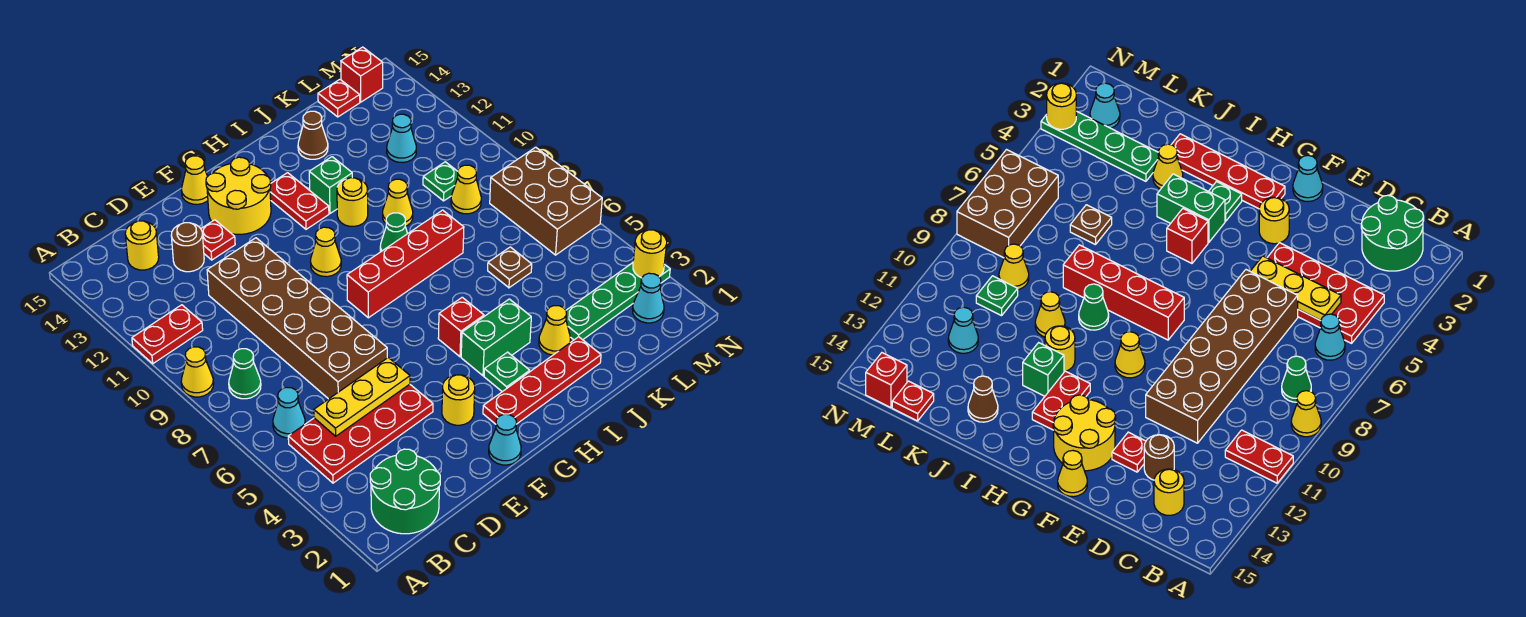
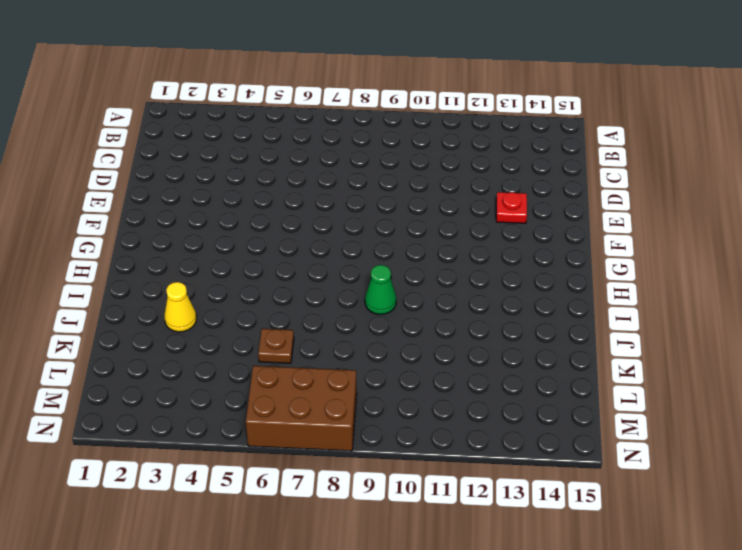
none -> yellow 1x1 cone [181,347,214,397]
none -> red 1x2 plate [132,305,203,364]
none -> green 2x2 round brick [370,449,440,534]
none -> red 2x4 plate [288,384,433,483]

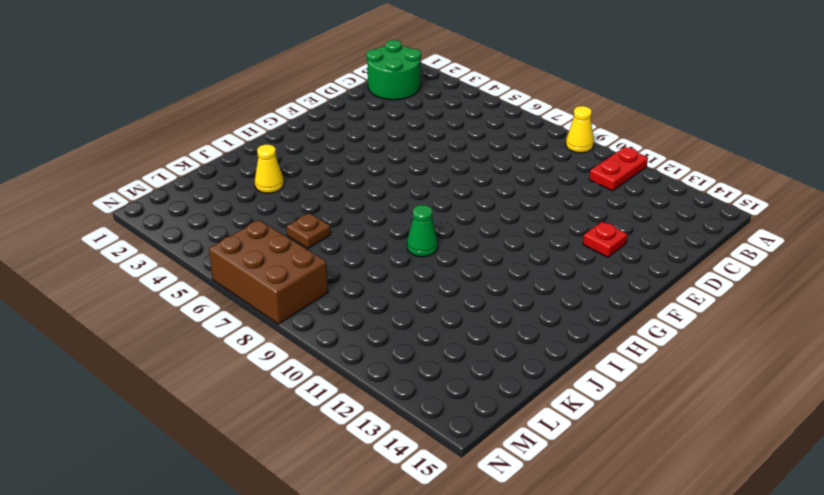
none -> red 2x4 plate [288,384,433,483]
none -> cyan 1x1 cone [273,387,305,438]
none -> green 1x1 cone [229,349,261,399]
none -> yellow 1x1 round brick [125,221,159,270]

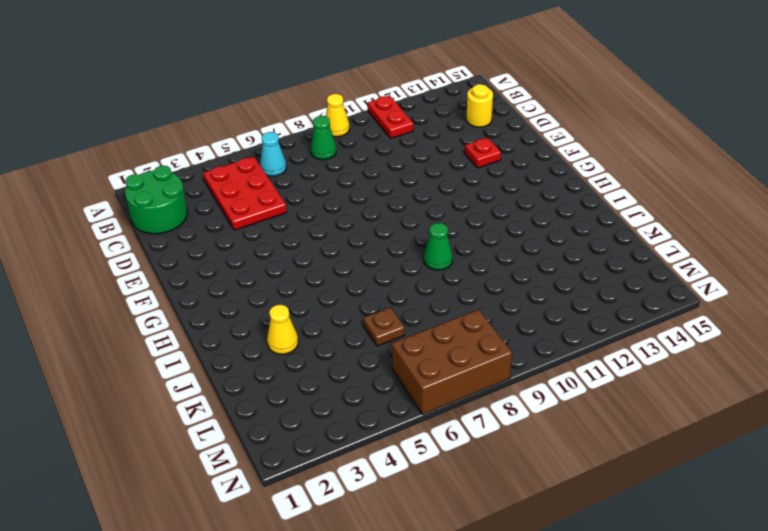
red 2x3 plate [203,157,287,230] -> red 2x4 plate [288,384,433,483]
none -> brown 2x6 brick [207,238,387,399]
none -> brown 1x1 round brick [171,223,204,272]
none -> cyan 1x1 cone [489,414,521,465]
none -> yellow 1x1 round brick [442,375,475,425]

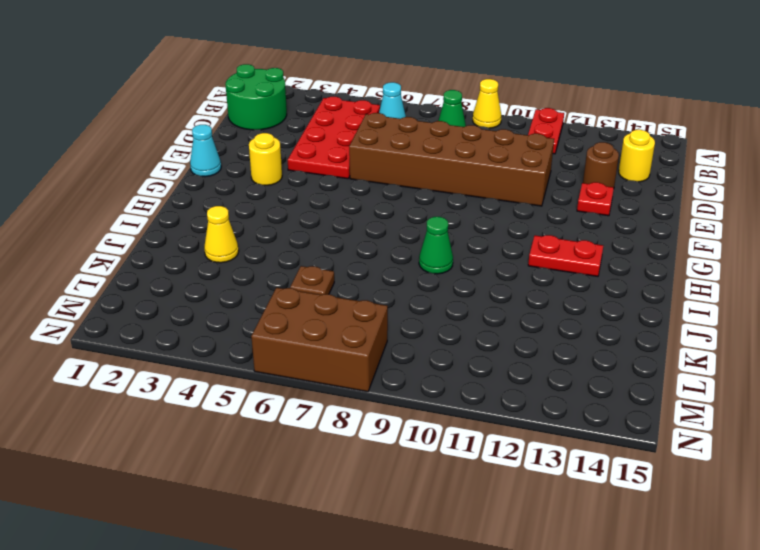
none -> yellow 2x2 round brick [206,157,271,234]
none -> yellow 1x1 cone [181,156,208,204]
none -> red 1x4 plate [483,337,601,424]
none -> red 1x4 brick [347,210,464,318]

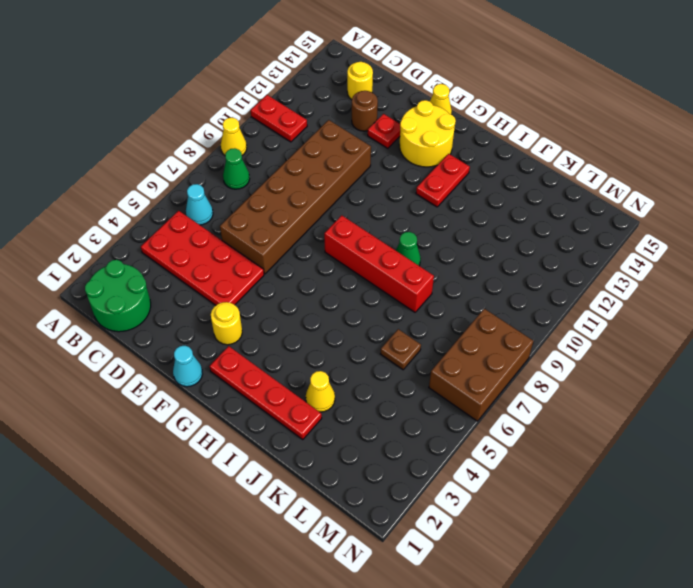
none -> yellow 1x1 cone [311,227,341,277]
none -> green 1x1 plate [484,352,530,392]
none -> green 1x2 brick [461,299,531,376]
none -> red 1x1 brick [438,297,484,357]

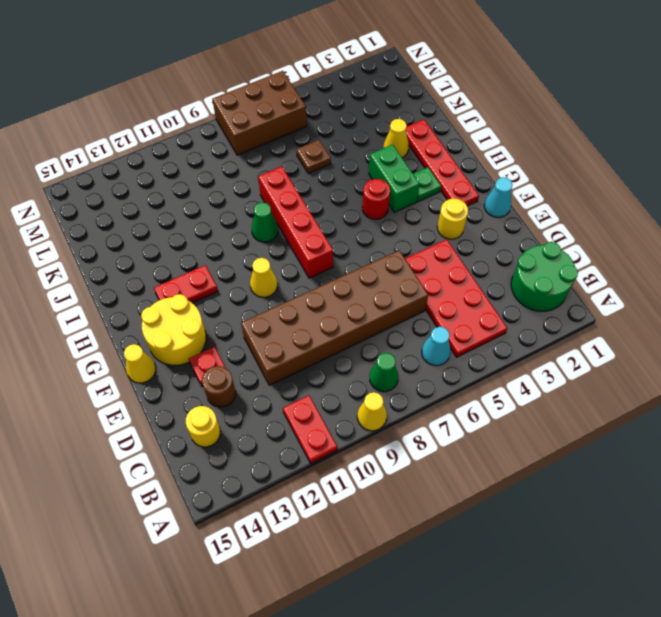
red 1x1 round brick [363,179,390,219] -> red 1x1 brick [438,297,484,357]
none -> yellow 1x1 round brick [337,178,368,226]
none -> green 1x1 brick [309,157,352,213]
none -> yellow 1x1 cone [383,179,413,226]
none -> brown 1x1 cone [298,111,328,159]

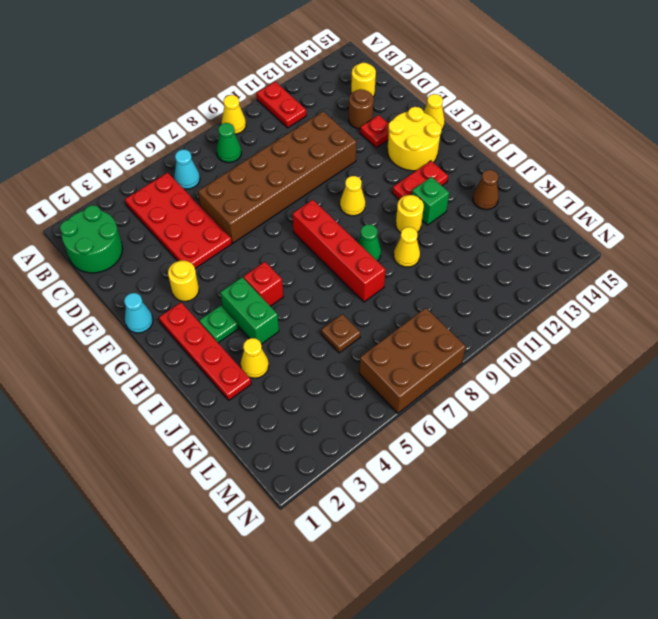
none -> green 1x4 plate [566,263,670,340]
none -> yellow 1x1 cone [451,165,481,214]
none -> green 1x1 plate [423,162,458,201]
none -> cyan 1x1 cone [387,114,416,162]

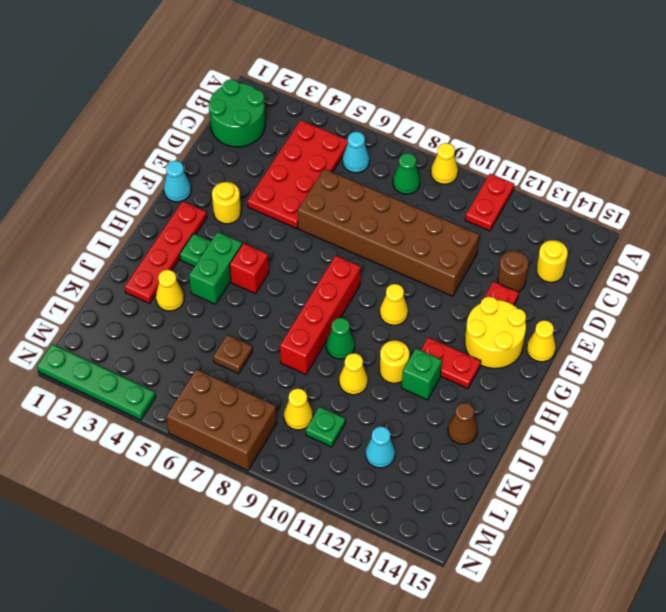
green 1x4 plate [37,344,156,420] -> green 1x4 plate turned to [566,263,670,340]
none -> red 1x1 plate [318,80,360,117]
none -> cyan 1x1 cone [633,273,664,323]
none -> red 1x1 brick [341,47,383,102]
none -> yellow 1x3 plate [314,357,410,436]

